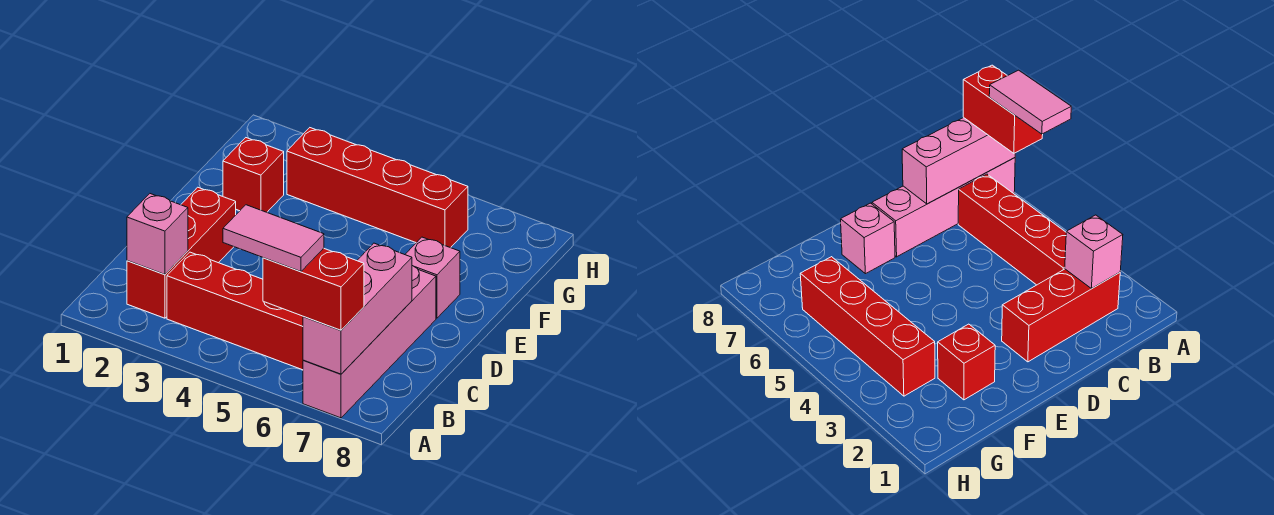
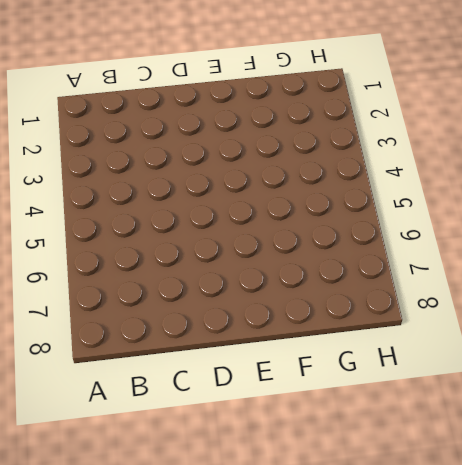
none -> pink 1x4 brick [303,266,436,418]
none -> red 1x3 brick [127,187,236,318]

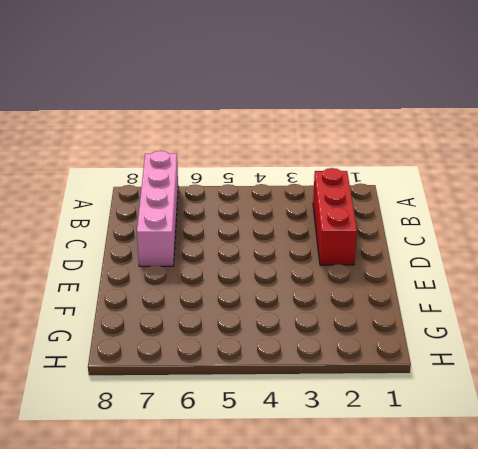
none -> red 1x4 brick [167,252,303,370]
none -> pink 1x1 brick [405,237,460,318]

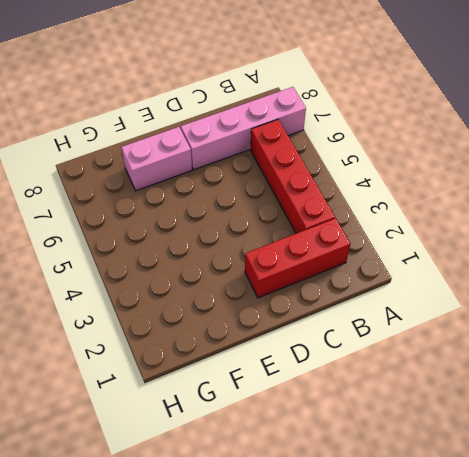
pink 1x2 brick [121,127,192,191] -> pink 1x1 brick [405,237,460,318]
none -> red 1x1 brick [223,138,284,212]
none -> red 1x4 brick [287,128,468,248]

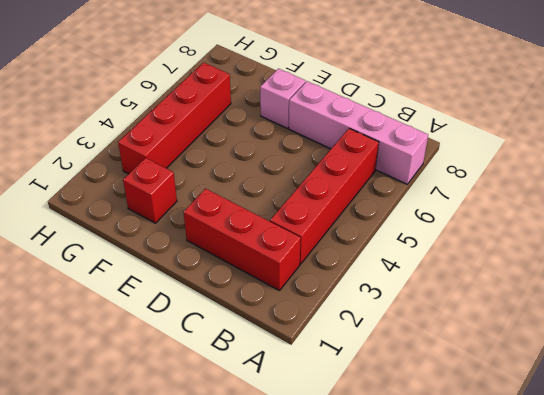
none -> pink 1x3 brick [303,243,412,374]
none -> pink 1x1 brick [127,194,188,274]

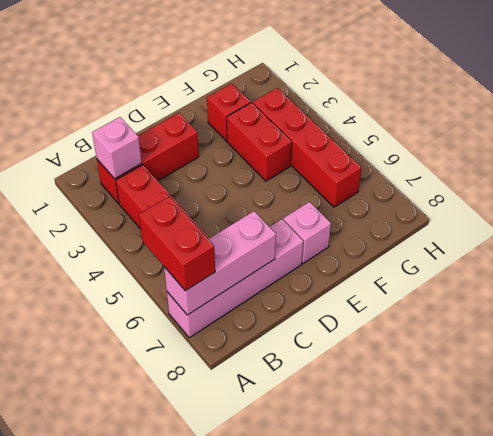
red 1x2 brick [227,103,292,181] -> none
none -> pink 1x2 tile [223,205,324,271]

